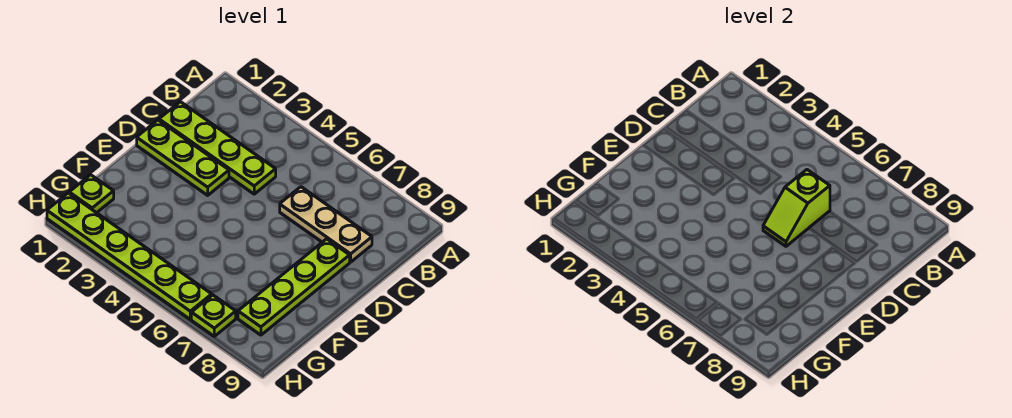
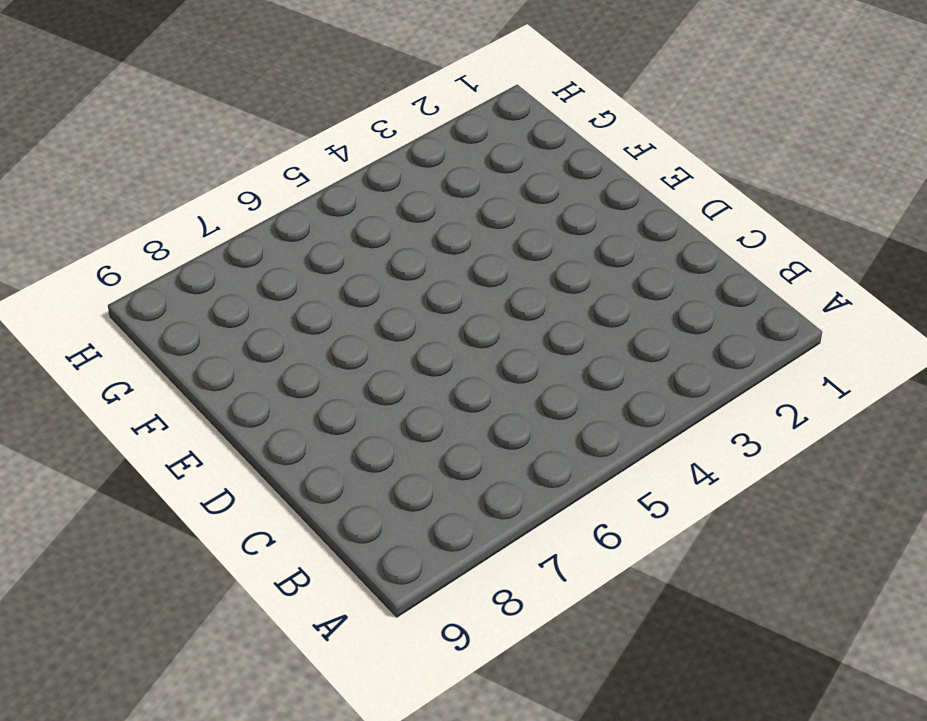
none -> lime 1x4 plate [159,102,276,194]
none -> tan 1x3 plate [280,187,372,262]

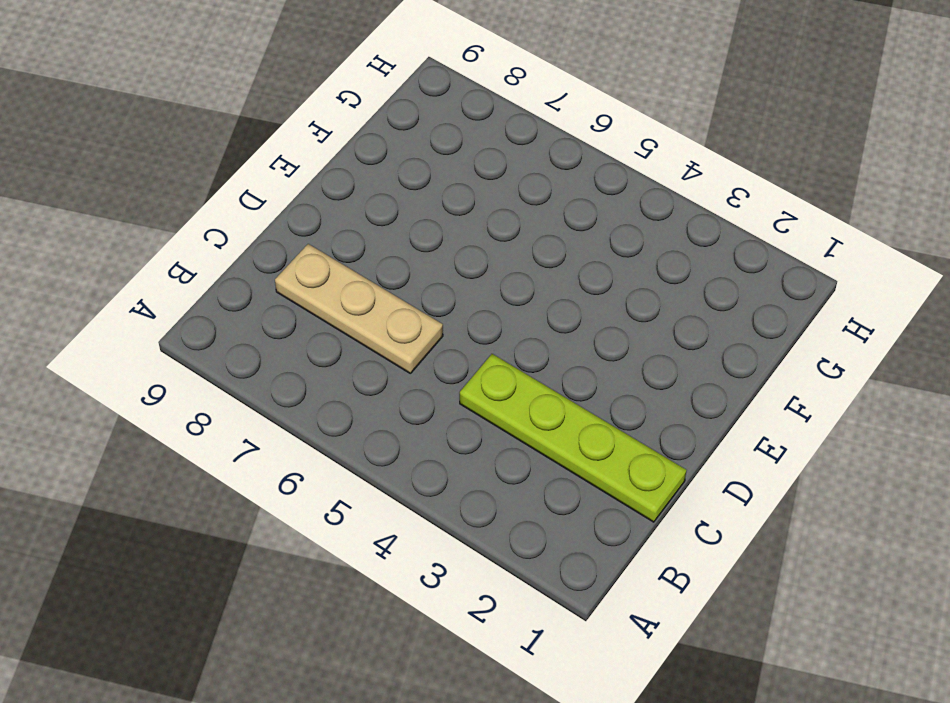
none -> lime 1x3 plate [137,120,229,195]
none -> lime 1x4 plate [238,239,350,335]

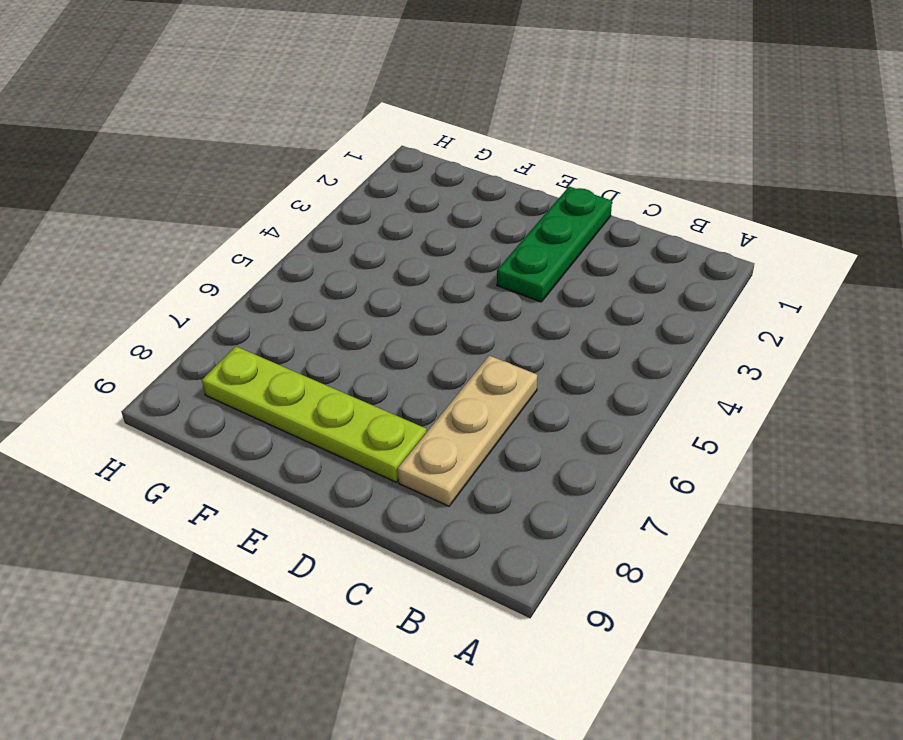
green 1x3 plate [497,186,612,302] -> lime 1x3 plate [137,120,229,195]
none -> lime 1x4 plate [159,102,276,194]
none -> lime 1x1 plate [69,175,114,213]

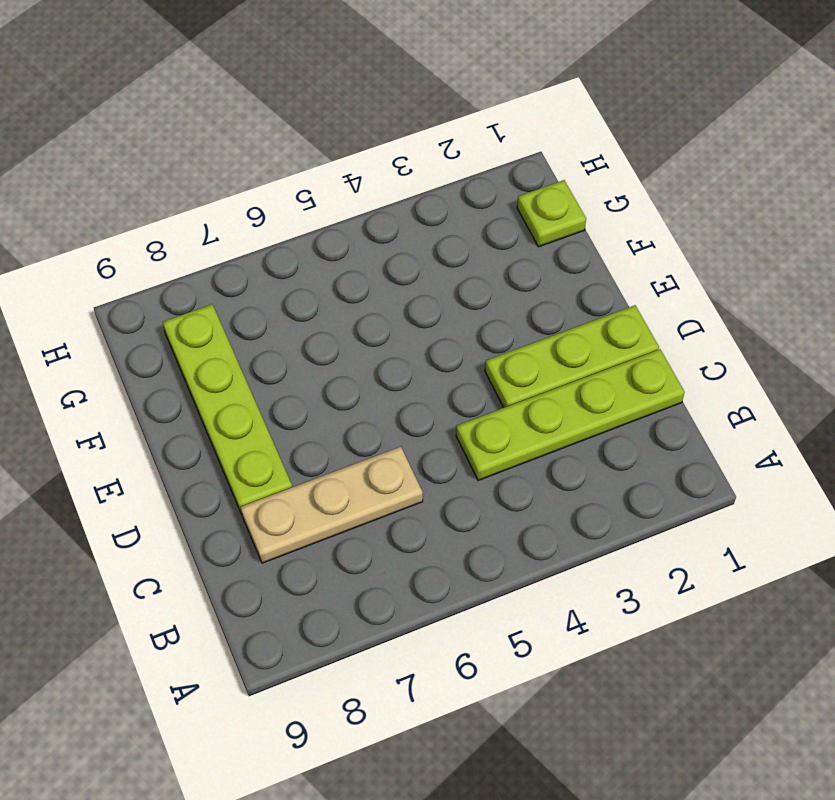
none -> lime 1x6 plate [47,193,212,319]
none -> lime 1x1 plate [191,295,236,336]

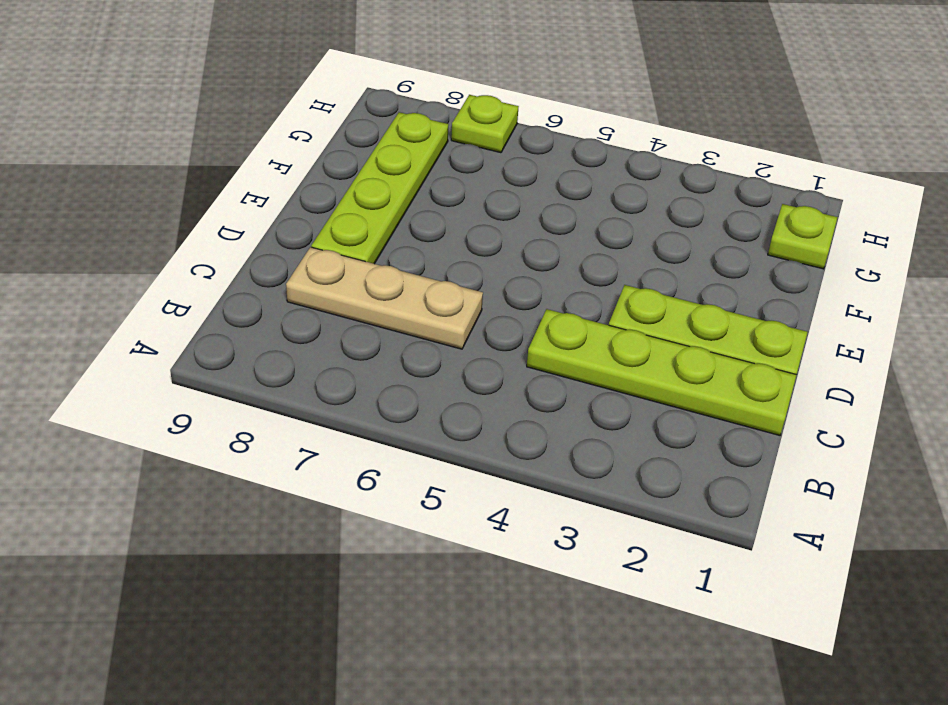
none -> lime 1x6 plate [47,193,212,319]
none -> lime 1x2 slope [763,170,830,246]

